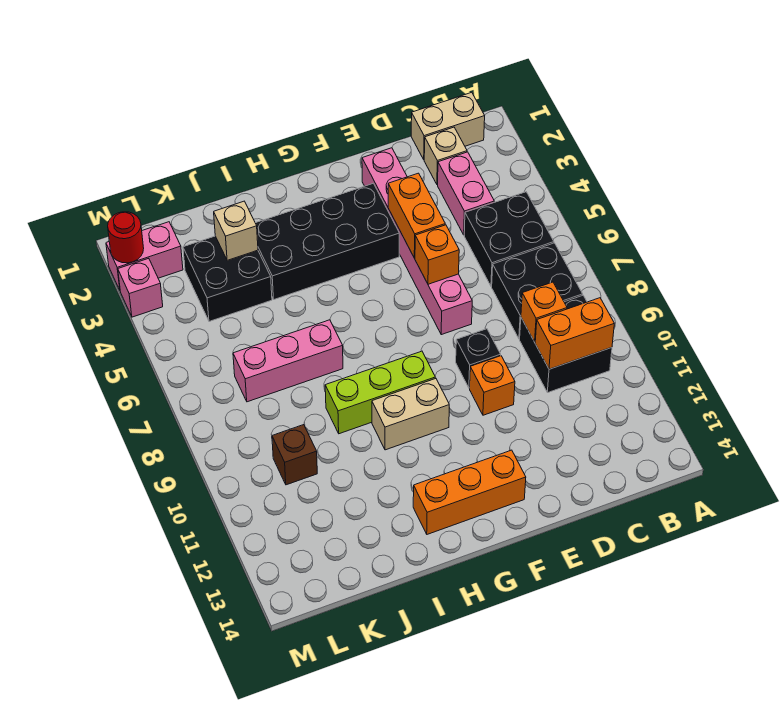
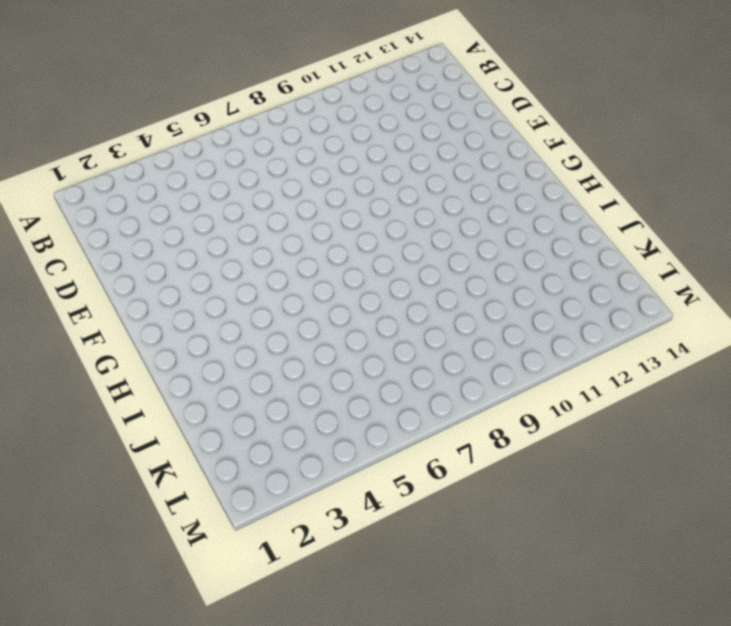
none -> tan 1x2 brick [411,92,485,159]
none -> black 2x2 brick [464,192,554,286]
none -> black 2x2 brick [492,243,583,339]

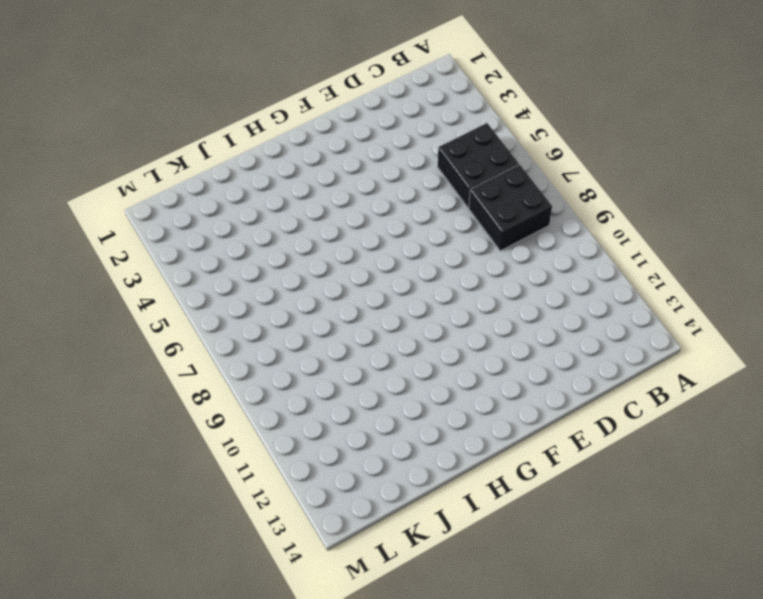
none -> tan 1x2 brick [411,92,485,159]
none -> black 2x2 brick [520,296,612,393]
none -> tan 1x1 brick [424,127,467,185]

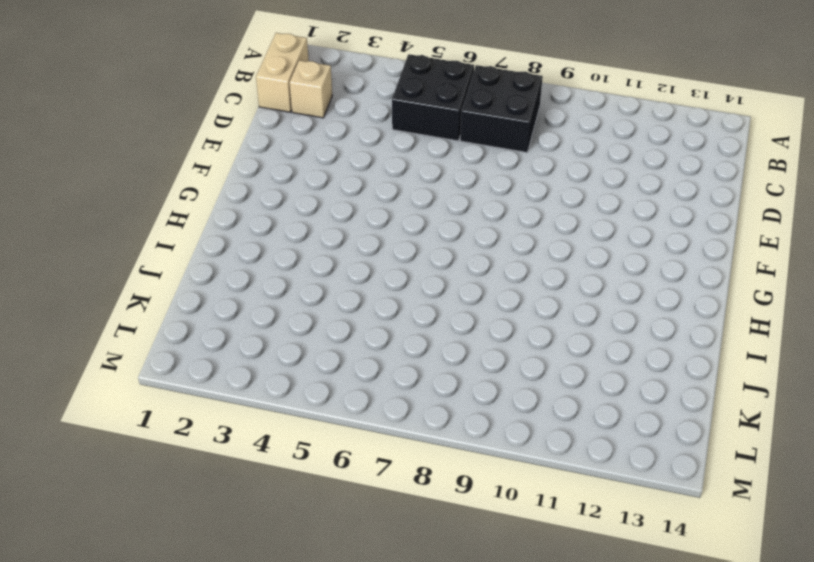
none -> black 2x2 brick [520,296,612,393]
none -> pink 1x2 brick [438,152,494,235]
none -> pink 1x6 brick [362,148,472,335]

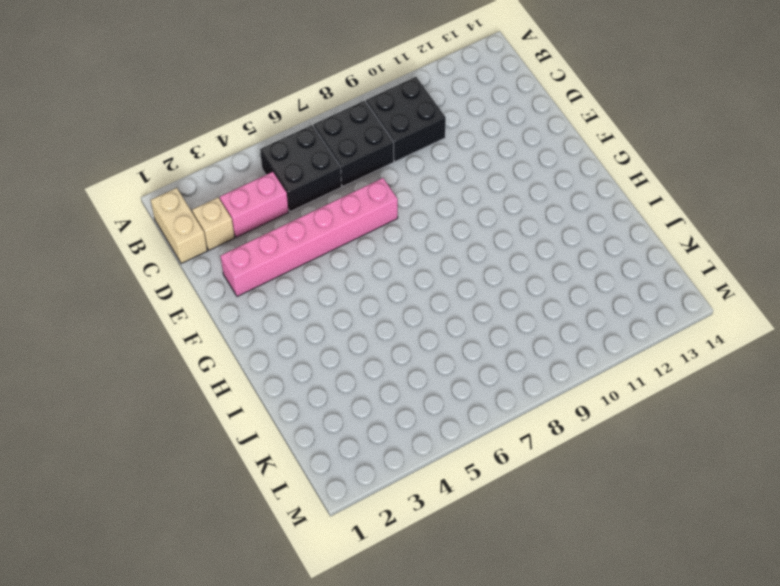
none -> black 1x1 brick [456,329,501,388]
none -> orange 1x1 brick [470,356,515,415]
none -> black 2x4 brick [256,183,399,299]

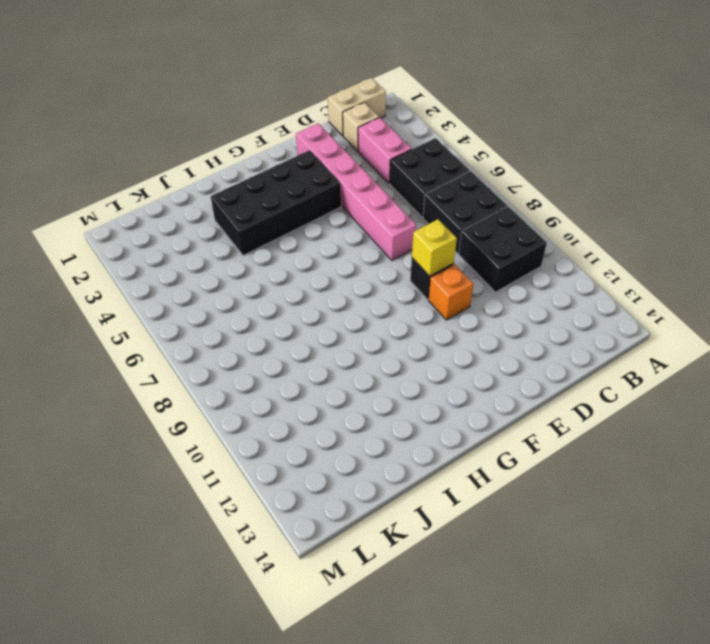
yellow 1x1 brick [412,219,457,276] -> none
none -> orange 1x3 brick [413,450,526,534]
none -> lime 1x3 brick [325,351,435,434]
none -> tan 1x2 brick [372,378,449,450]

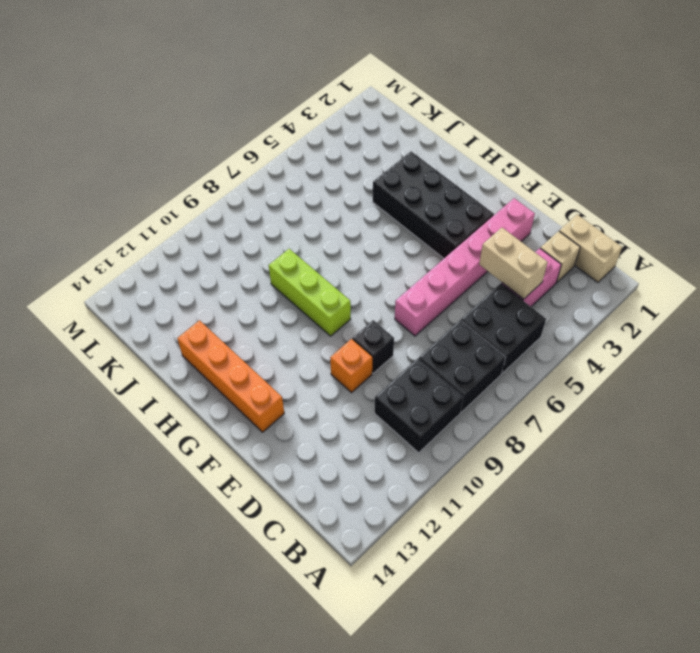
tan 1x2 brick [479,228,548,299] -> tan 1x2 brick moved to [372,378,449,450]
orange 1x4 brick [177,320,284,432] -> orange 1x3 brick [413,450,526,534]
none -> pink 1x3 brick [233,320,343,402]
none -> black 2x2 brick [183,236,272,322]
none -> brown 1x1 brick [272,425,317,485]

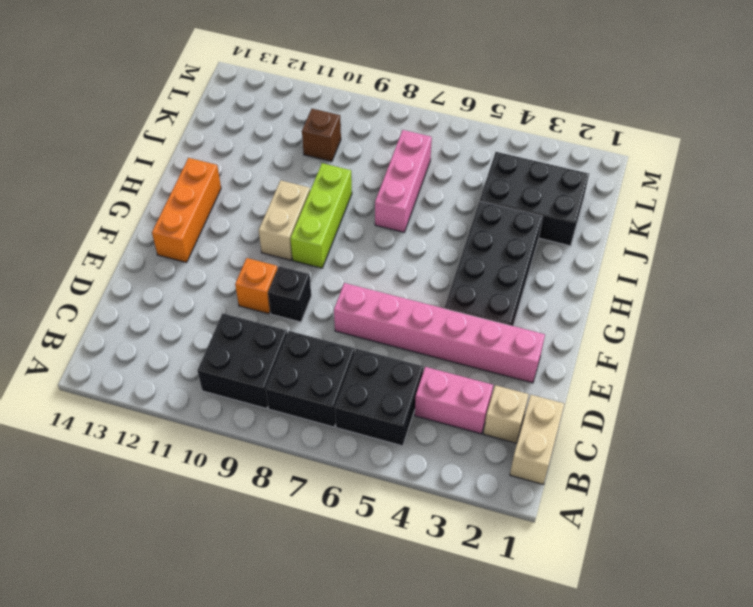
black 2x3 brick [480,152,589,246] -> black 2x2 brick [183,236,272,322]
none -> pink 1x2 brick [106,222,183,290]
none -> pink 1x1 brick [118,258,163,317]
none -> orange 1x2 brick [535,298,614,369]

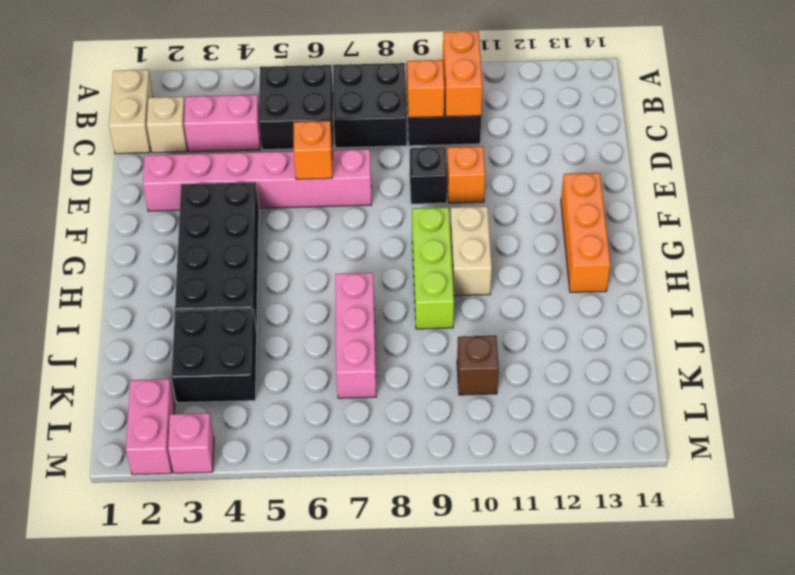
none -> orange 1x2 brick [388,173,445,258]
none -> tan 1x1 brick [214,201,258,260]
none -> red 1x1 round brick [108,212,144,263]

